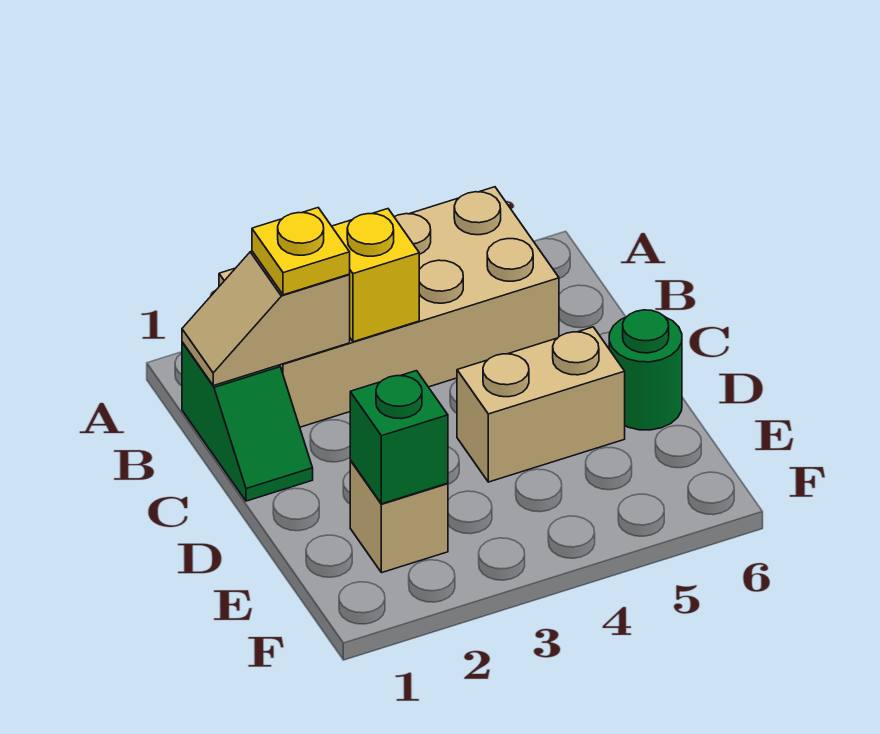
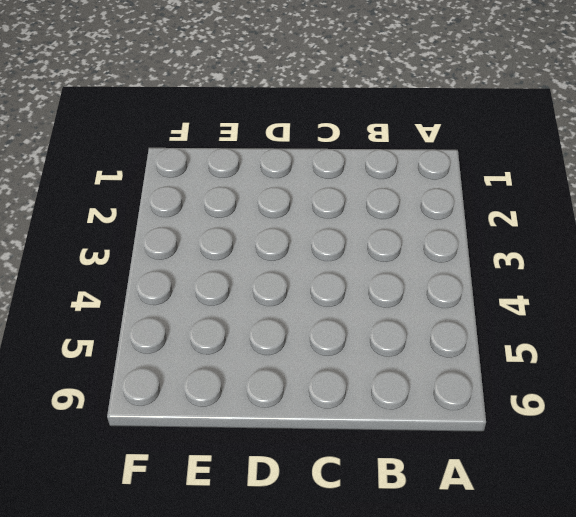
none -> tan 2x4 brick [219,187,559,427]
none -> green 1x2 slope [182,342,313,501]

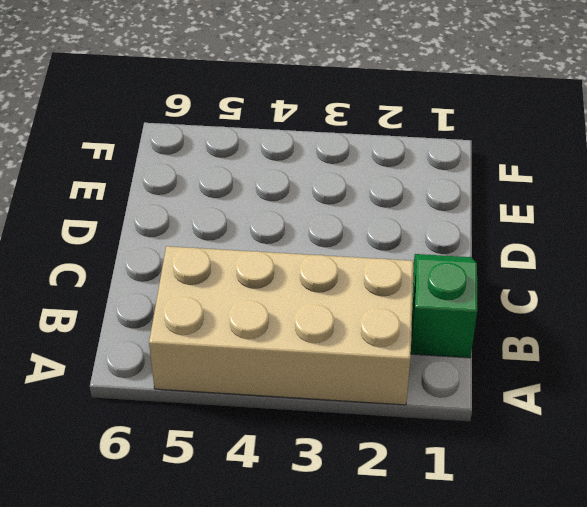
none -> tan 1x2 brick [457,327,625,482]
none -> green 1x1 round brick [609,310,682,430]

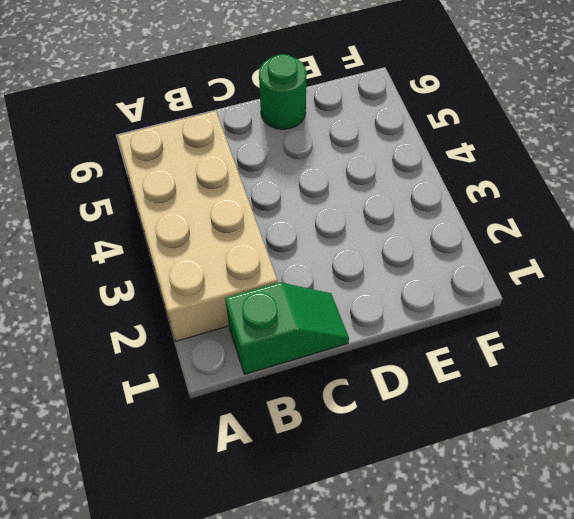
none -> tan 1x2 brick [457,327,625,482]
none -> tan 1x1 brick [350,460,448,573]

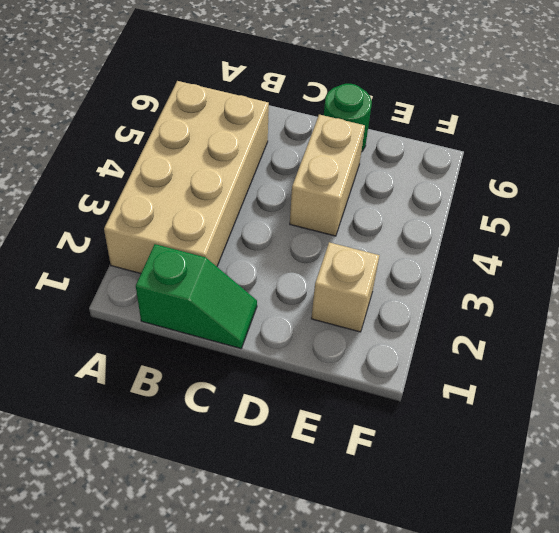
none -> tan 1x2 slope [182,251,350,386]
none -> yellow 1x1 brick [332,209,419,342]

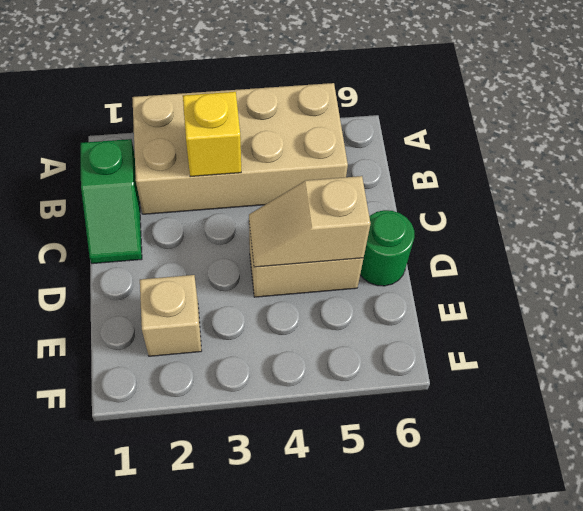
tan 1x2 slope [249,176,370,267] -> tan 1x2 slope moved to [182,251,350,386]
none -> green 1x1 brick [350,371,448,504]
none -> yellow 1x1 plate [252,208,350,295]

